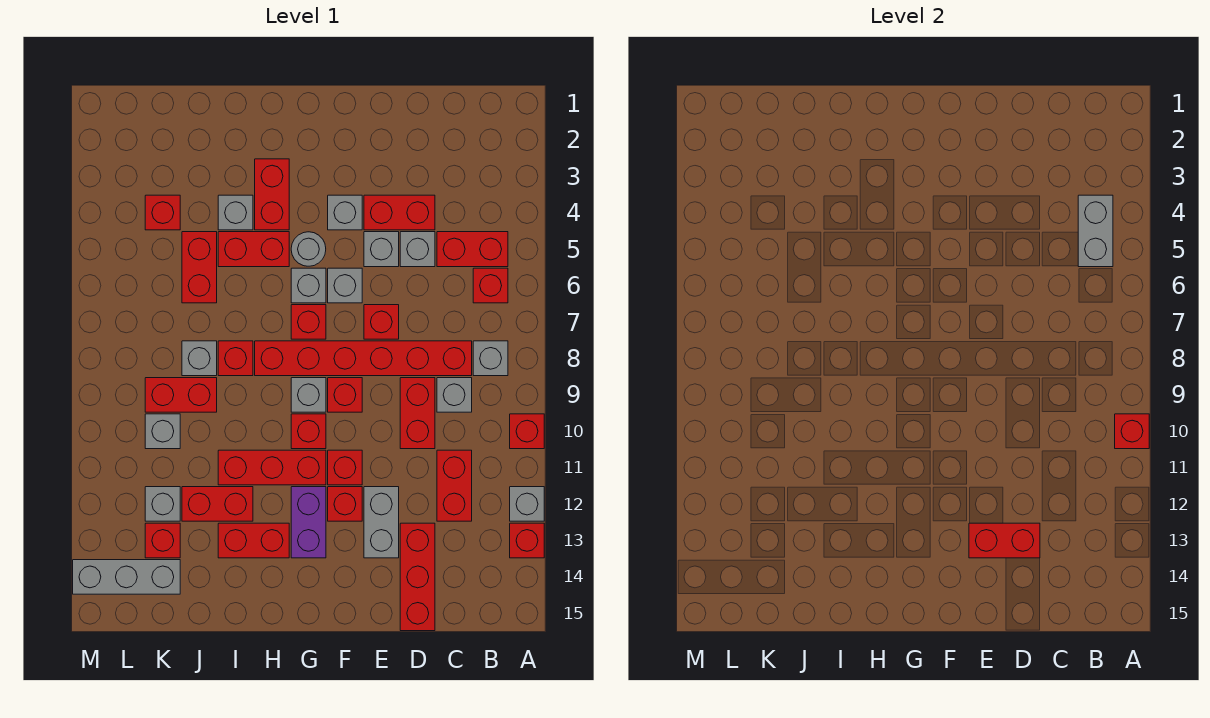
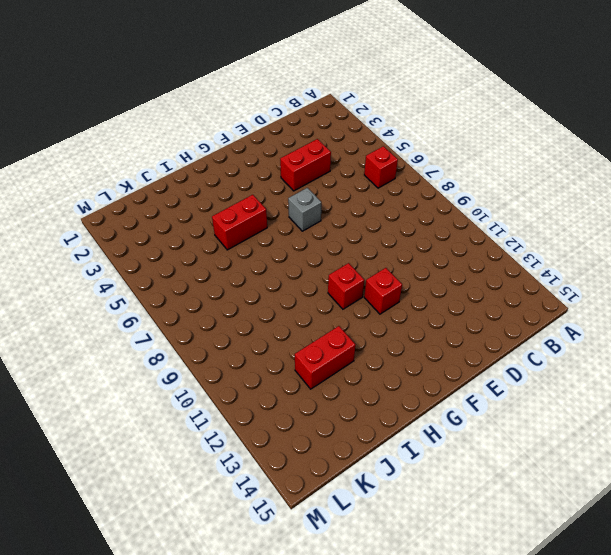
none -> red 1x1 brick [510,414,544,449]
none -> grey 1x1 brick [510,487,544,521]
none -> red 1x1 brick [510,523,544,558]
none -> red 1x2 brick [437,232,508,267]

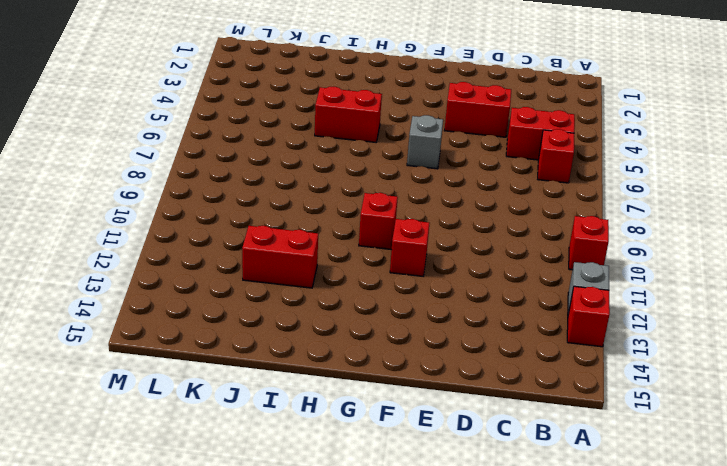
none -> grey 1x1 brick [473,341,508,376]
none -> red 1x6 brick [255,341,472,376]
none -> grey 1x1 brick [437,378,472,412]
none -> red 1x2 brick [437,450,472,521]

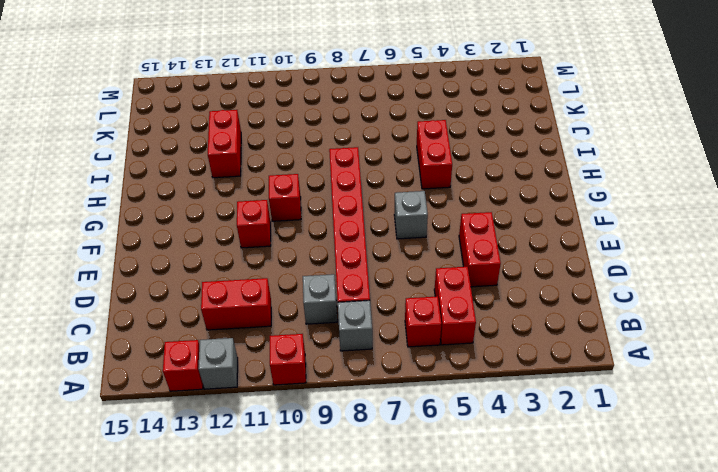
none -> grey 1x1 brick [400,232,435,267]
none -> red 1x2 brick [400,378,435,449]
none -> red 1x3 brick [400,523,435,631]
none -> grey 1x1 brick [364,232,399,267]

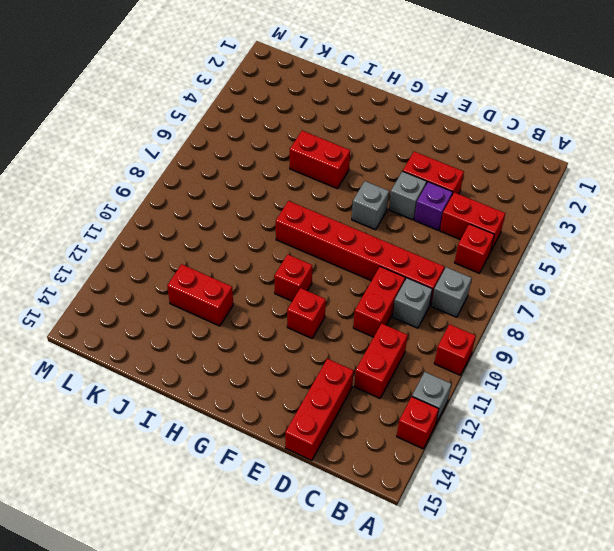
purple 1x1 brick [414,182,453,231] -> grey 1x1 brick [400,232,435,267]
none -> red 1x1 brick [364,305,399,339]
none -> grey 1x2 brick [364,487,399,558]
none -> grey 1x1 brick [328,195,362,230]
none -> red 1x1 brick [328,378,362,412]

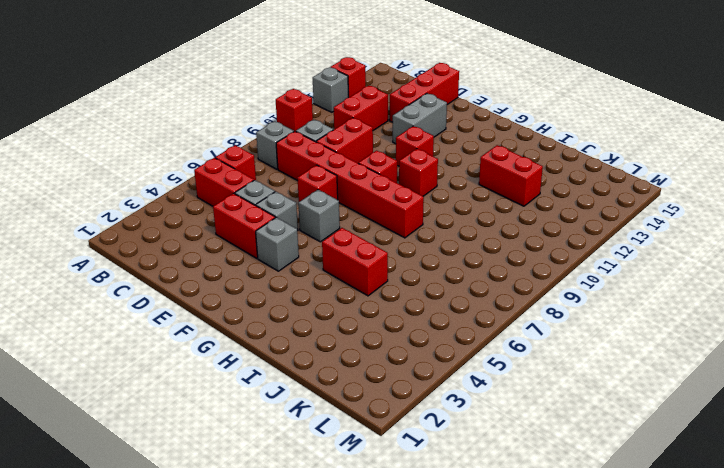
none -> red 1x1 brick [328,487,362,521]
none -> grey 1x1 round brick [291,232,326,266]
none -> grey 1x1 brick [291,268,326,303]
none -> red 1x1 brick [291,305,326,339]

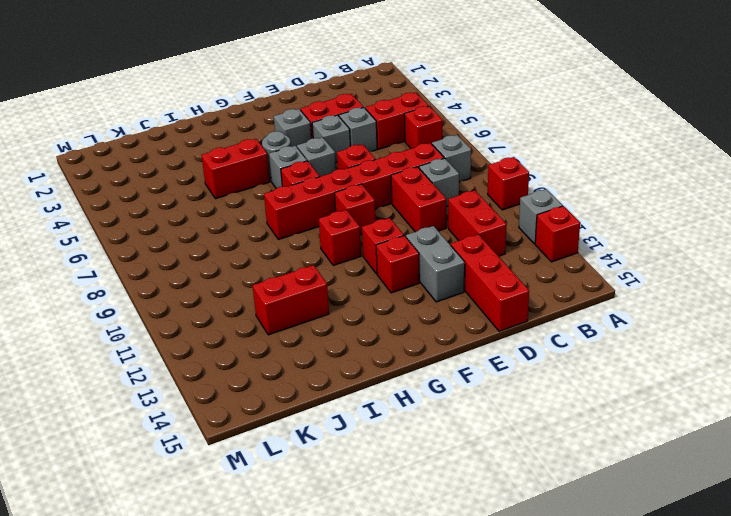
none -> grey 1x1 brick [291,378,326,412]
none -> red 1x3 brick [218,450,326,485]
none -> purple 1x2 brick [291,487,326,558]
none -> red 1x2 brick [255,159,289,230]

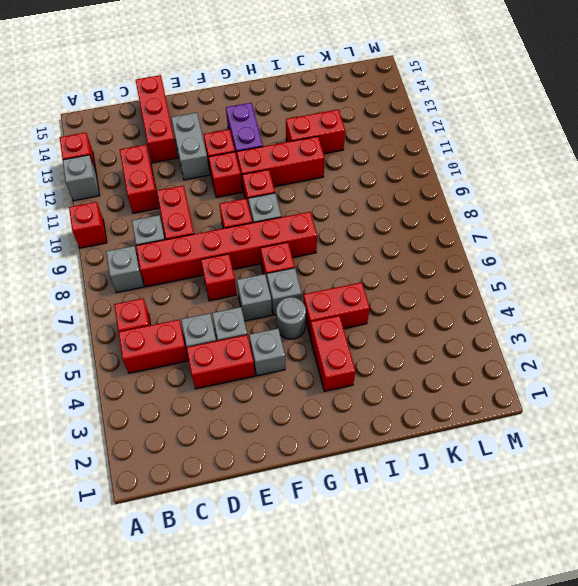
none -> red 1x2 brick [218,523,289,558]
none -> grey 1x1 brick [218,195,253,230]
none -> red 1x1 brick [218,341,253,376]
none -> red 1x2 brick [182,232,217,303]

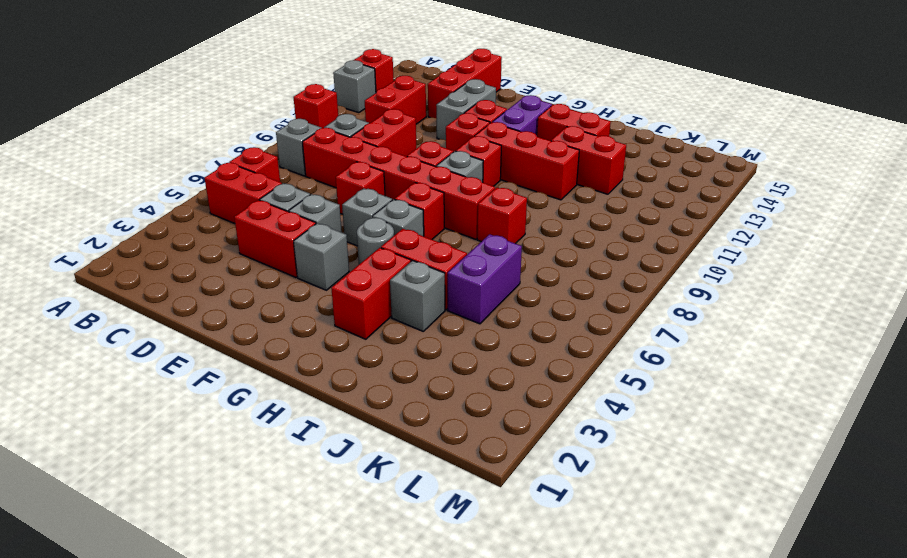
purple 1x2 brick [447,234,522,324] -> red 1x2 brick [182,232,217,303]
none -> grey 1x1 brick [182,341,217,376]
none -> red 1x2 brick [145,378,217,412]
none -> red 1x1 brick [145,195,180,230]
none -> grey 1x1 brick [145,414,180,449]

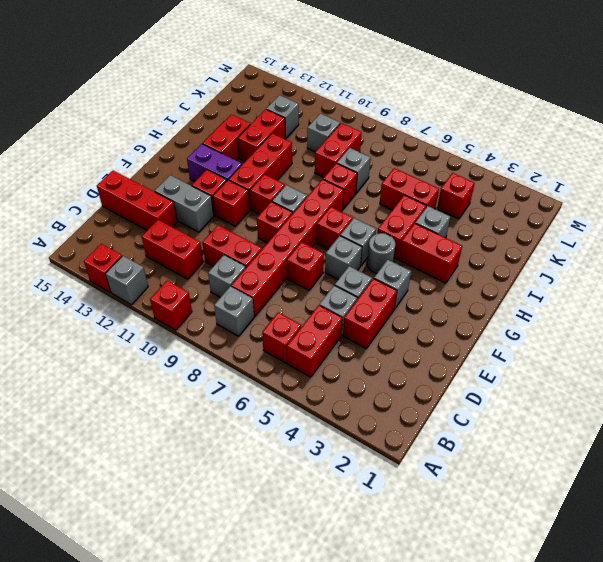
none -> red 1x1 brick [145,523,180,558]
none -> grey 1x3 brick [73,560,180,594]
none -> red 1x1 brick [1115,414,1149,449]
none -> grey 1x2 brick [1078,195,1113,267]

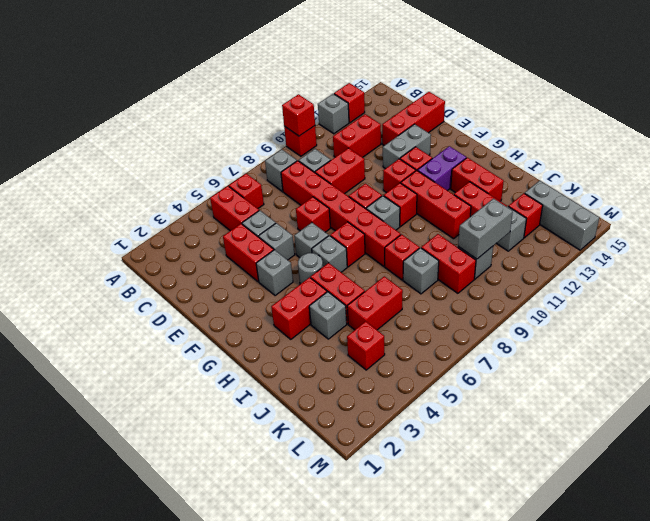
grey 1x2 brick [458,199,513,259] -> grey 1x2 brick moved to [1078,195,1113,267]
none -> red 1x2 brick [969,523,1040,558]

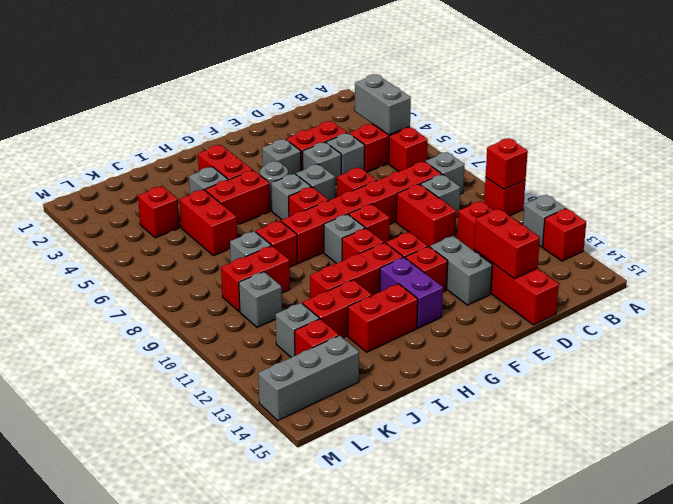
red 1x2 brick [474,209,540,279] -> red 1x2 brick turned to [969,523,1040,558]

